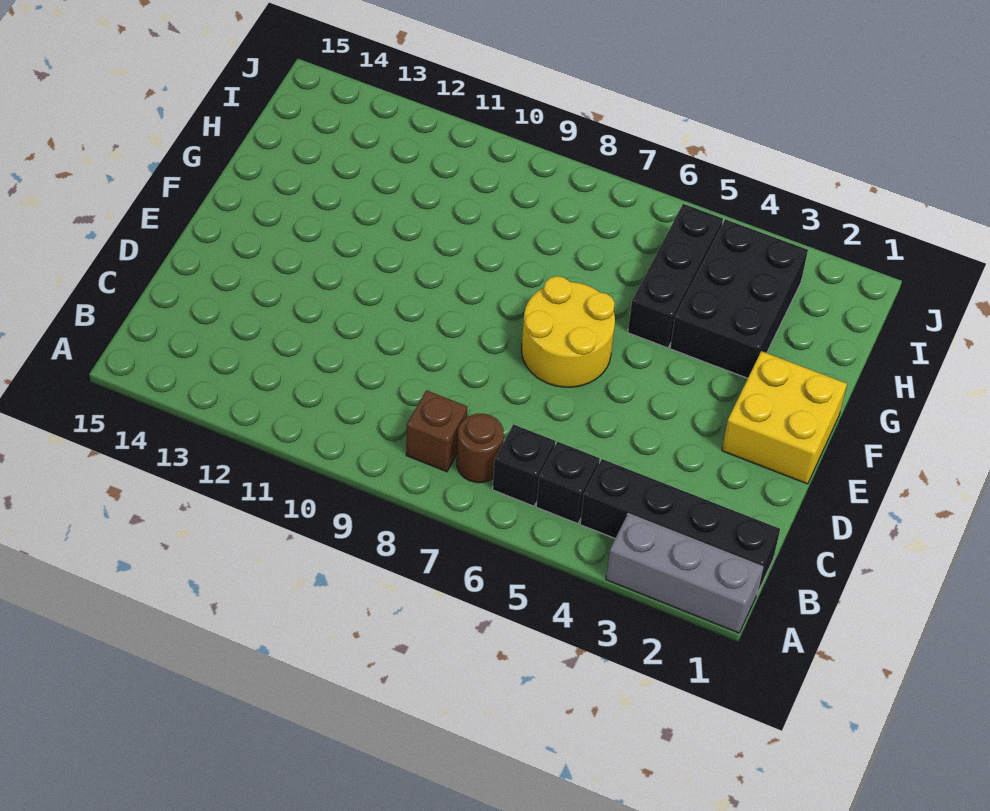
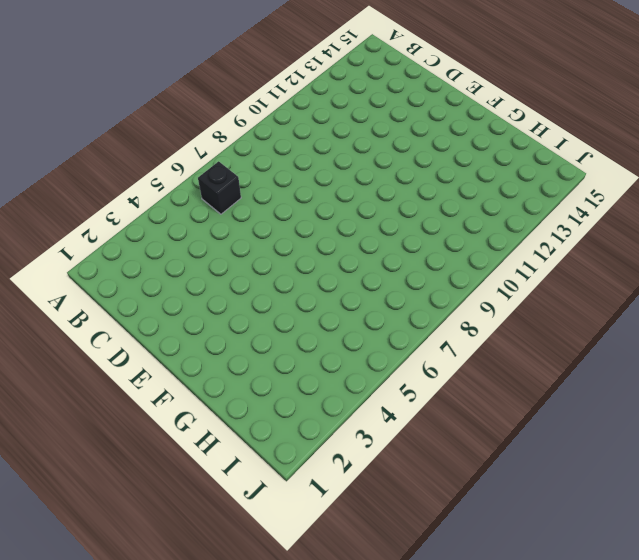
none -> grey 1x3 brick [606,514,763,633]
none -> black 1x4 brick [580,459,780,593]

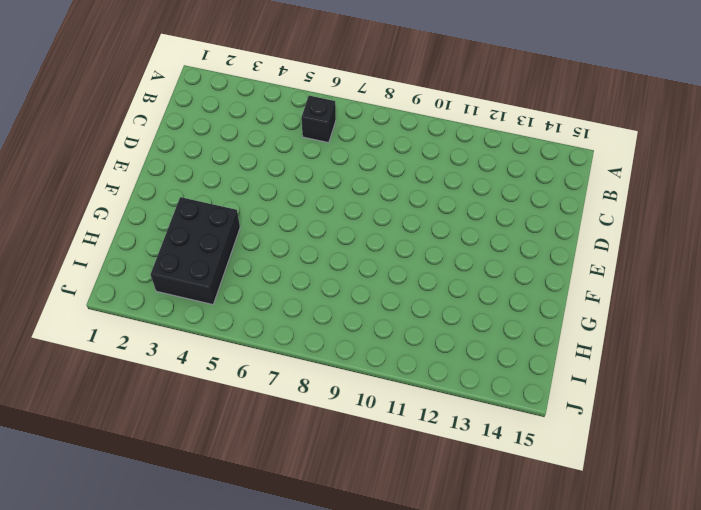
none -> grey 1x3 brick [606,514,763,633]
none -> black 1x4 brick [580,459,780,593]

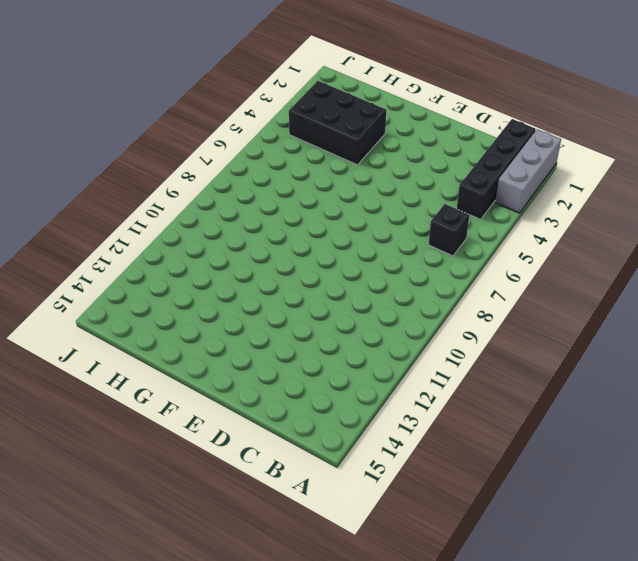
none -> black 1x1 brick [536,442,600,524]
none -> brown 1x1 round brick [457,414,504,483]

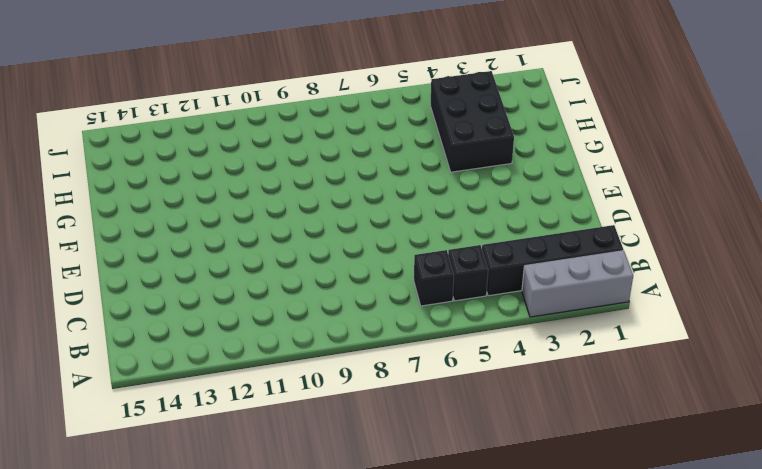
none -> brown 1x1 round brick [457,414,504,483]
none -> brown 1x1 brick [406,390,467,472]

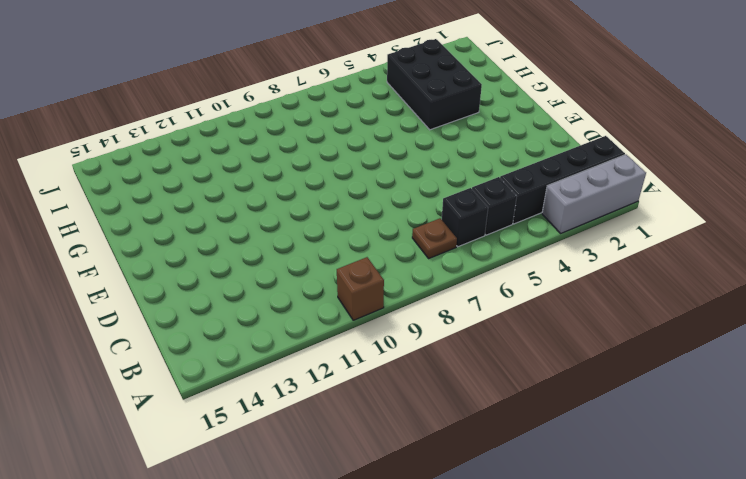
brown 1x1 brick [337,257,384,320] -> brown 1x1 brick moved to [406,390,467,472]
brown 1x1 plate [412,218,457,258] -> brown 1x1 round brick [457,414,504,483]
none -> yellow 2x2 brick [722,351,847,484]
none -> yellow 2x2 round brick [522,276,615,387]

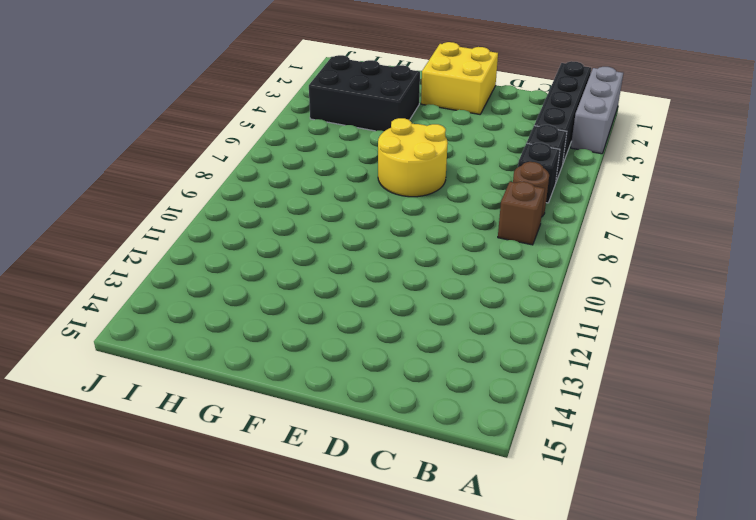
none -> black 1x3 brick [628,204,723,348]

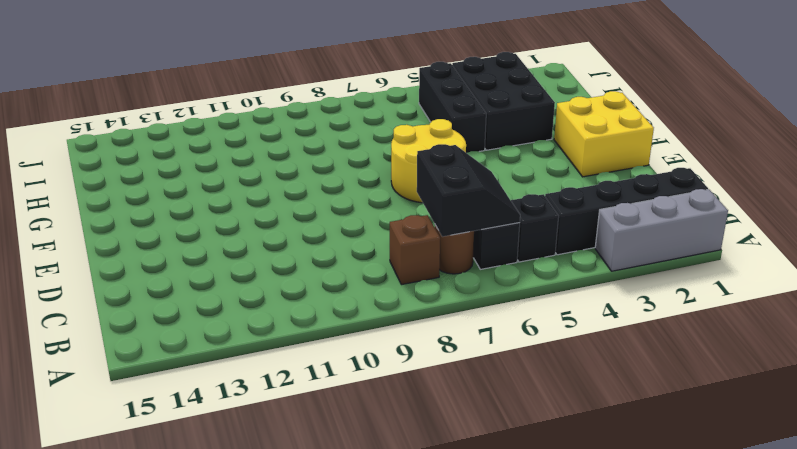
black 2x2 slope [417,144,520,237] -> none

